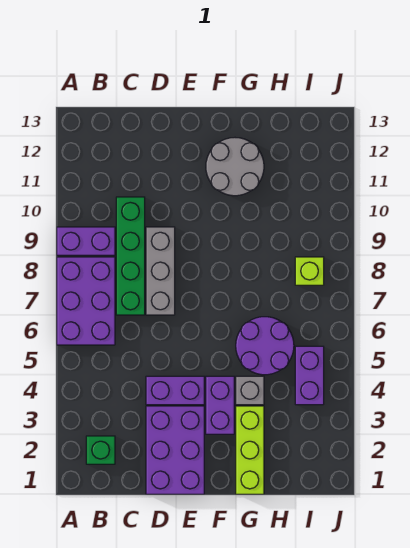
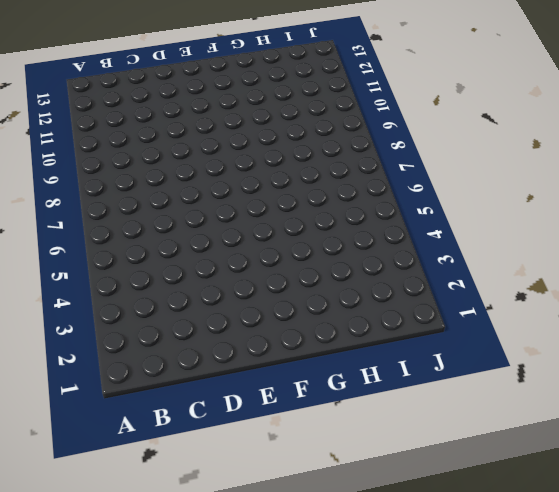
none -> purple 2x3 brick [57,257,115,345]
none -> purple 1x2 brick [57,227,115,255]
none -> green 1x1 brick [86,436,115,464]

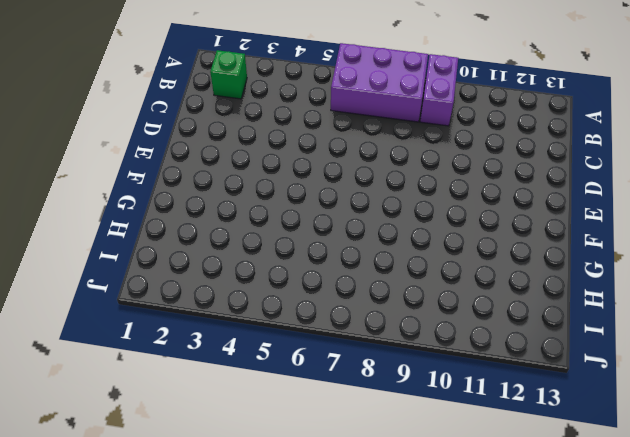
none -> green 1x4 brick [116,197,145,315]
none -> purple 2x3 brick [146,406,204,494]
none -> purple 1x2 brick [146,376,204,405]

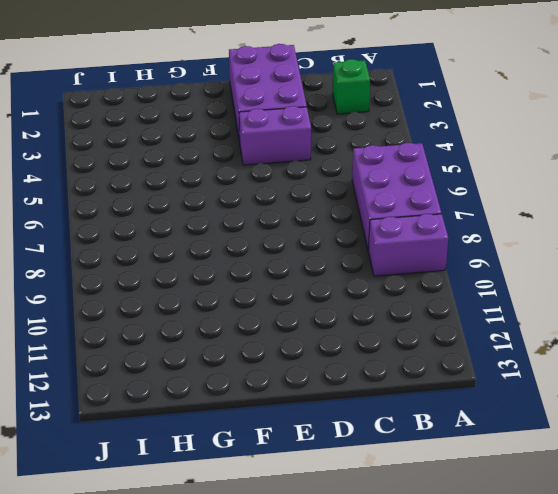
none -> green 1x4 brick [116,197,145,315]
none -> grey 1x3 brick [146,227,175,315]
none -> purple 1x2 brick [206,376,234,434]

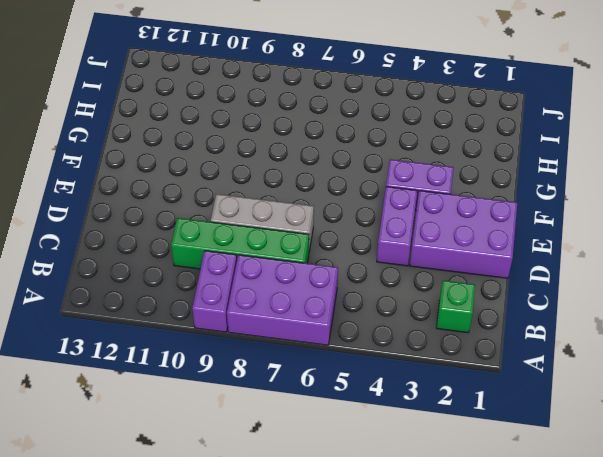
none -> grey 2x2 round brick [206,138,264,196]
none -> lime 1x3 brick [236,406,264,494]
none -> grey 1x1 brick [236,376,264,405]

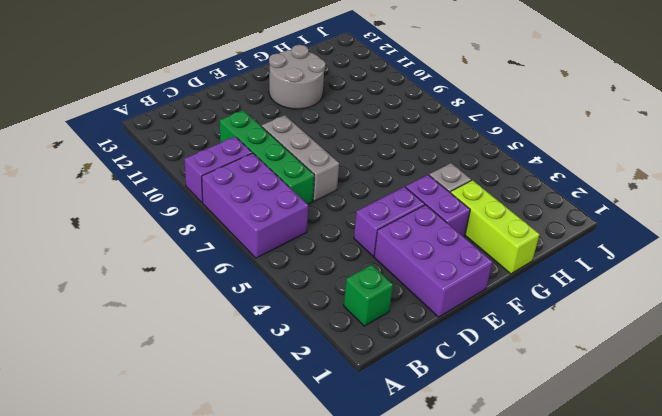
none -> purple 2x2 round brick [236,317,294,375]
none -> purple 1x2 brick [295,346,324,405]
none -> lime 1x1 brick [295,257,324,285]

